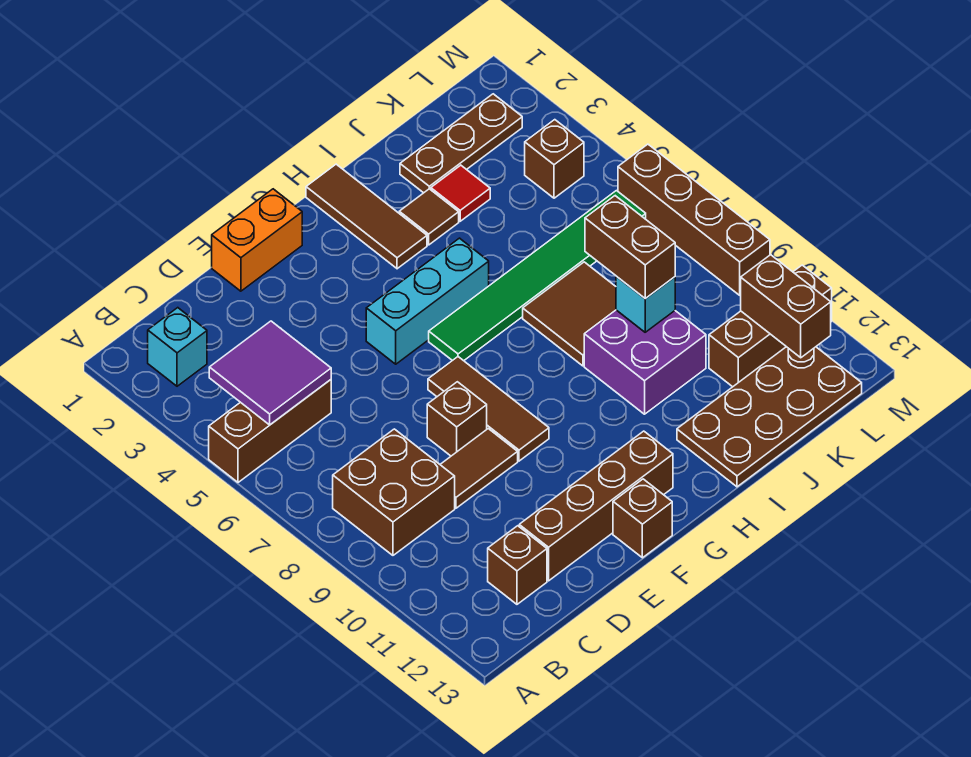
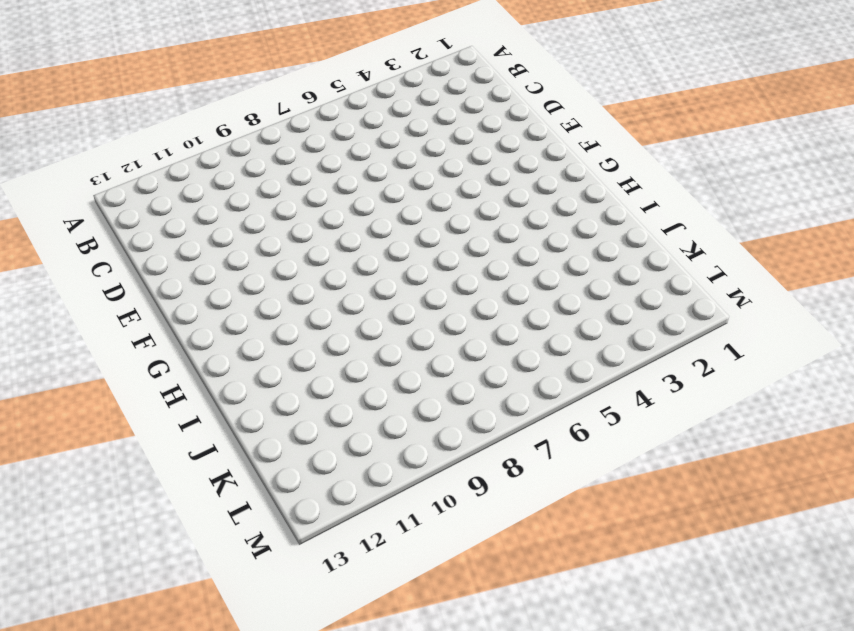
none -> brown 1x3 brick [209,380,331,482]
none -> cyan 1x1 brick [148,308,207,386]
none -> brown 2x2 brick [333,429,455,555]

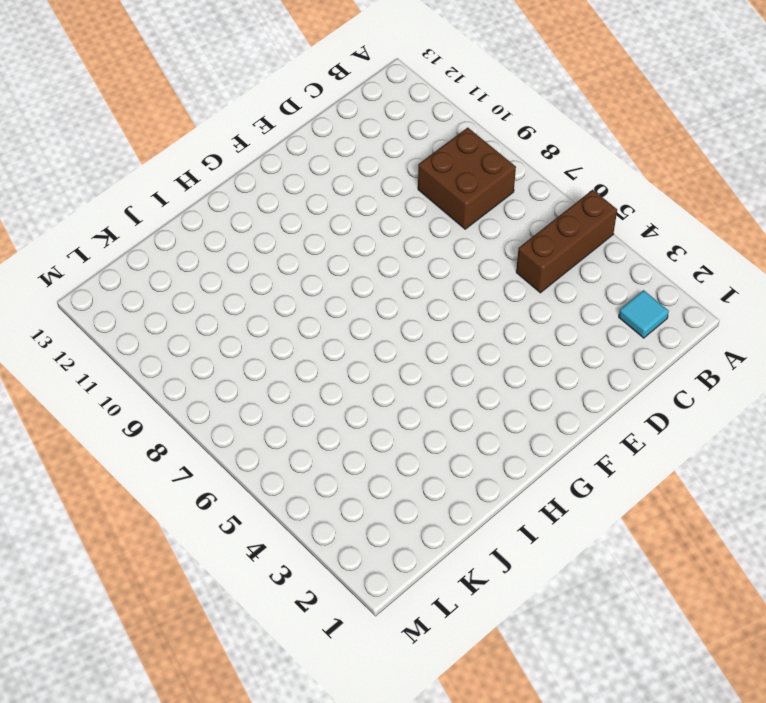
cyan 1x1 tile [619,290,669,338] -> cyan 1x1 brick [148,308,207,386]
none -> brown 1x1 brick [488,526,547,604]
none -> brown 1x2 tile [440,429,518,508]
none -> brown 1x4 brick [519,431,673,581]

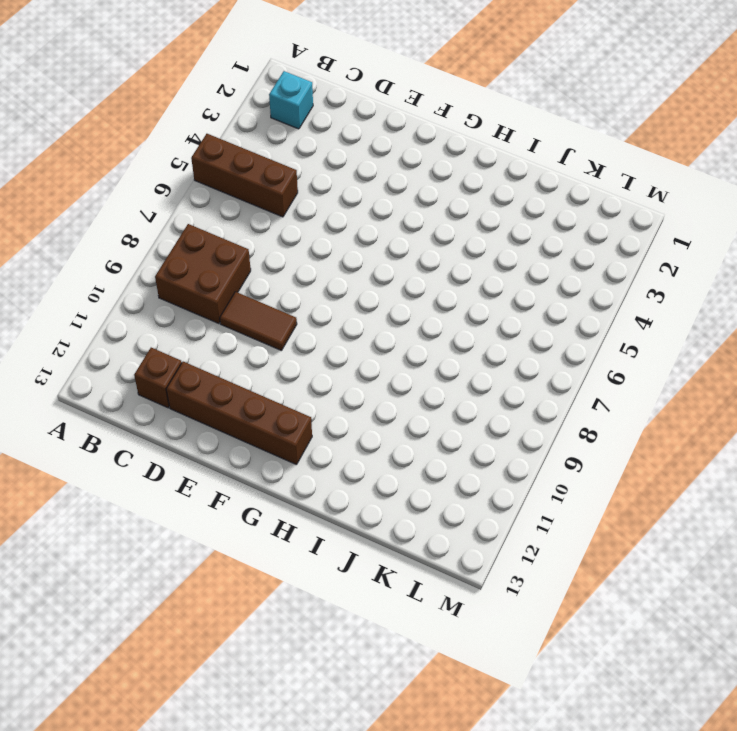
none -> orange 1x2 brick [212,189,302,291]
none -> brown 1x1 brick [427,382,487,456]
none -> cyan 1x3 brick [366,238,489,364]

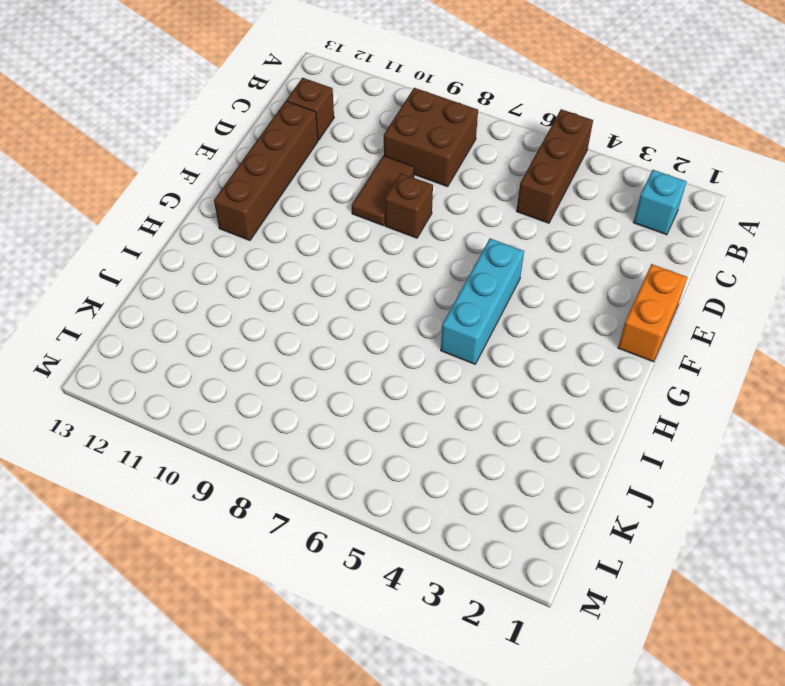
none -> brown 1x3 tile [428,357,549,461]
none -> brown 1x1 brick [613,479,672,558]
none -> green 1x6 tile [429,191,646,361]

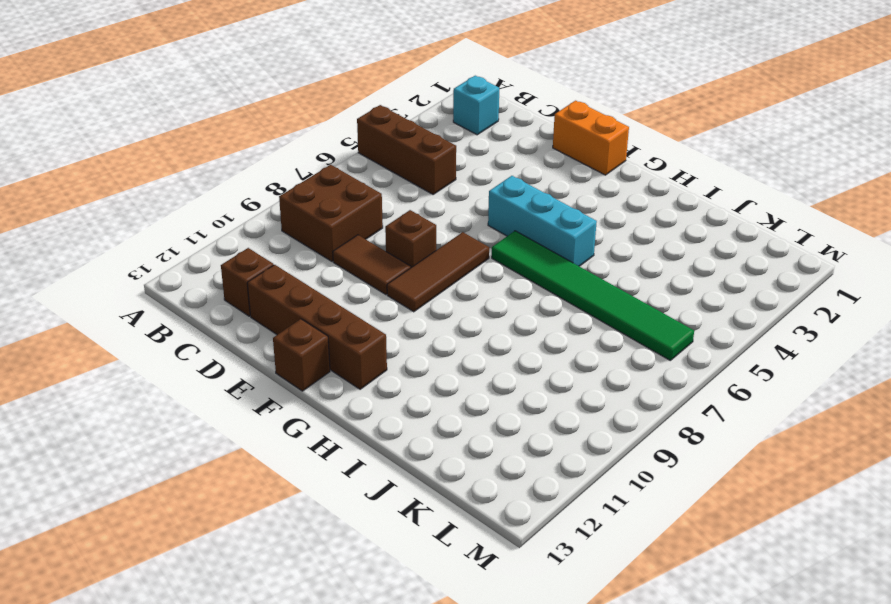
none -> brown 1x3 tile [306,164,427,269]
none -> brown 1x1 tile [399,189,459,245]
none -> brown 2x2 tile [523,262,616,366]

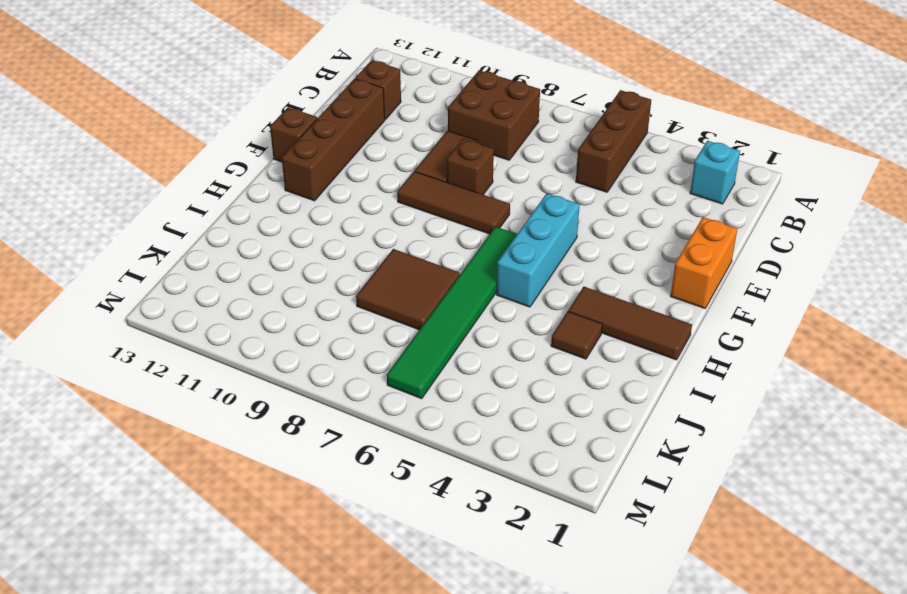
none -> purple 2x2 brick [584,310,706,414]
none -> brown 2x4 plate [677,347,862,487]
none -> brown 1x3 plate [400,94,522,193]

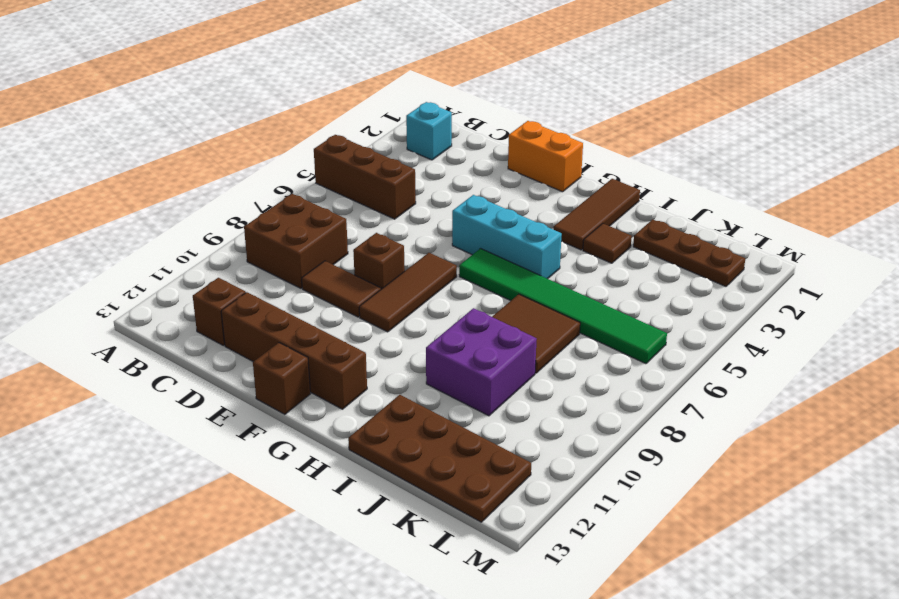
none -> red 1x1 tile [431,165,490,221]
none -> brown 1x3 brick [709,265,832,387]
none -> brown 1x1 brick [525,120,584,198]

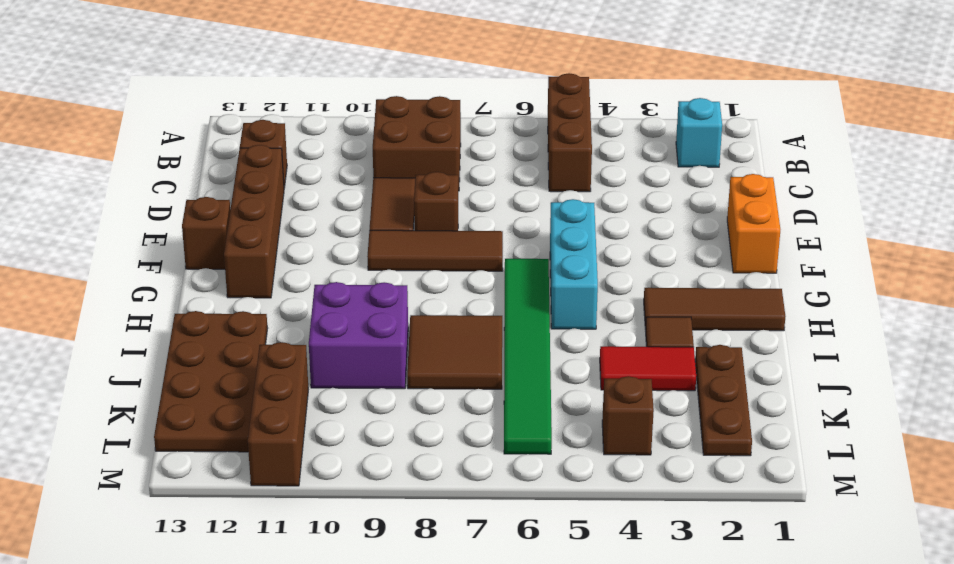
red 1x2 tile [600,346,696,391] -> red 1x1 tile [431,165,490,221]
none -> brown 1x4 brick [618,144,770,295]
none -> purple 2x2 tile [209,321,331,425]
none -> cyan 1x1 brick [616,276,675,332]

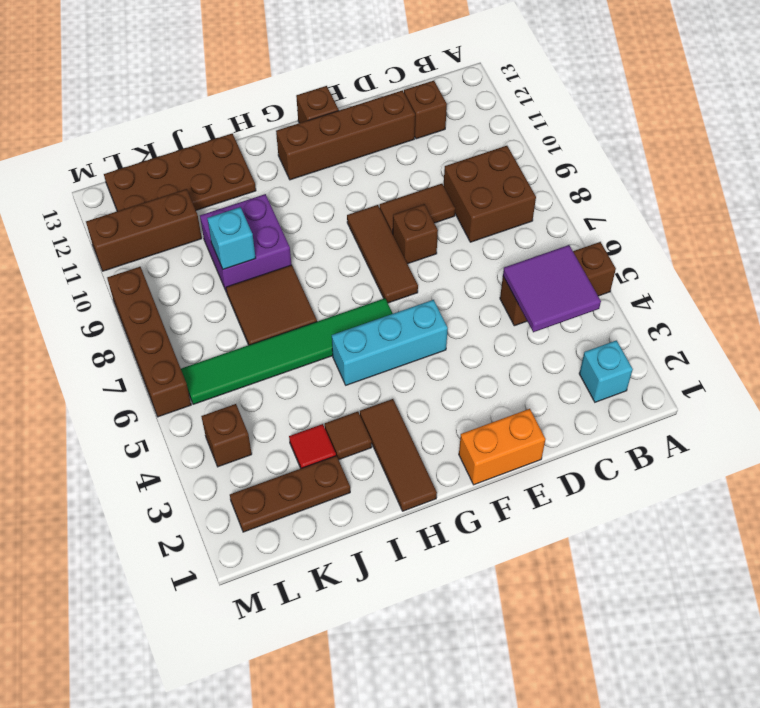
none -> brown 1x2 brick [741,255,831,358]
none -> brown 1x2 brick [585,196,675,299]

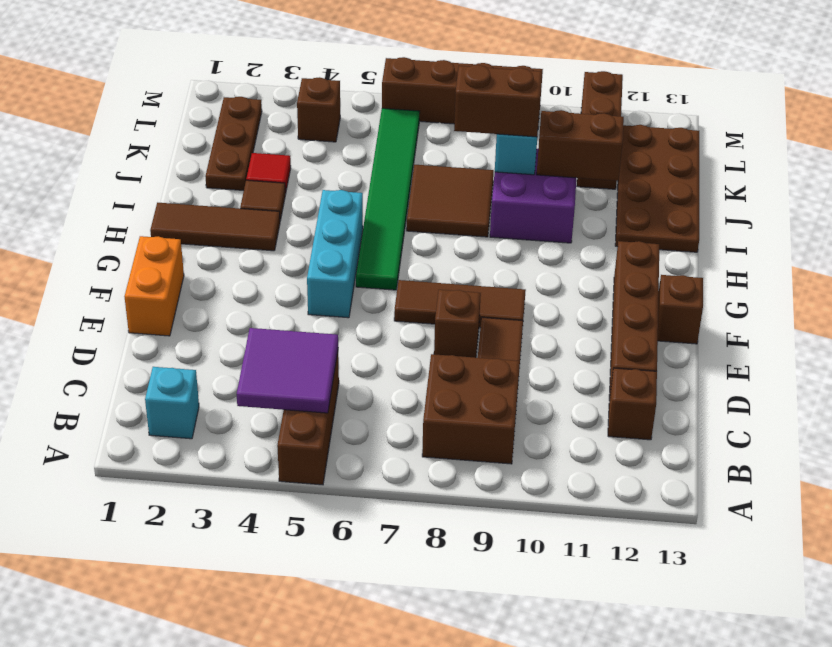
brown 1x2 brick [537,110,624,181] -> brown 1x2 brick moved to [741,255,831,358]

